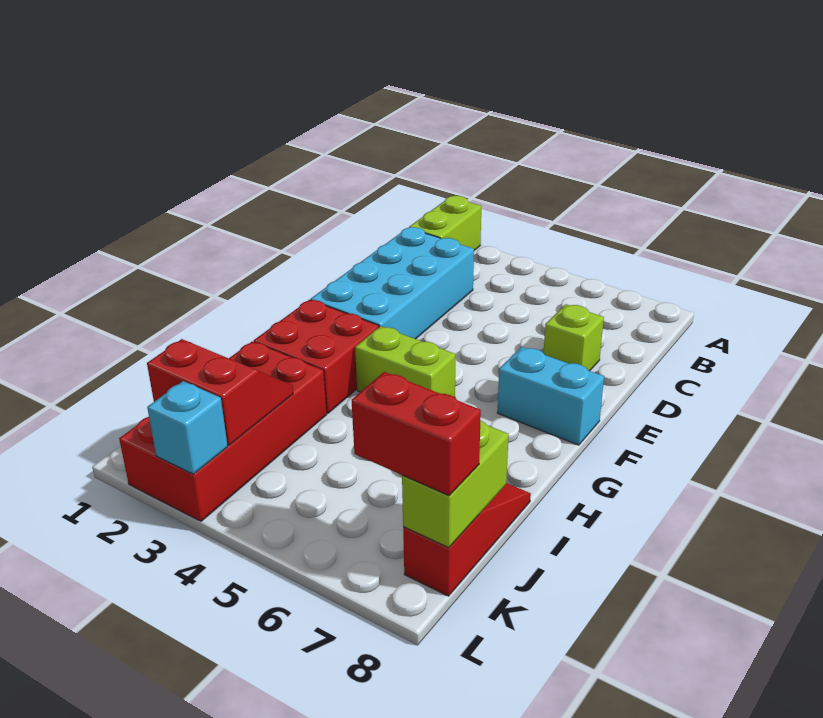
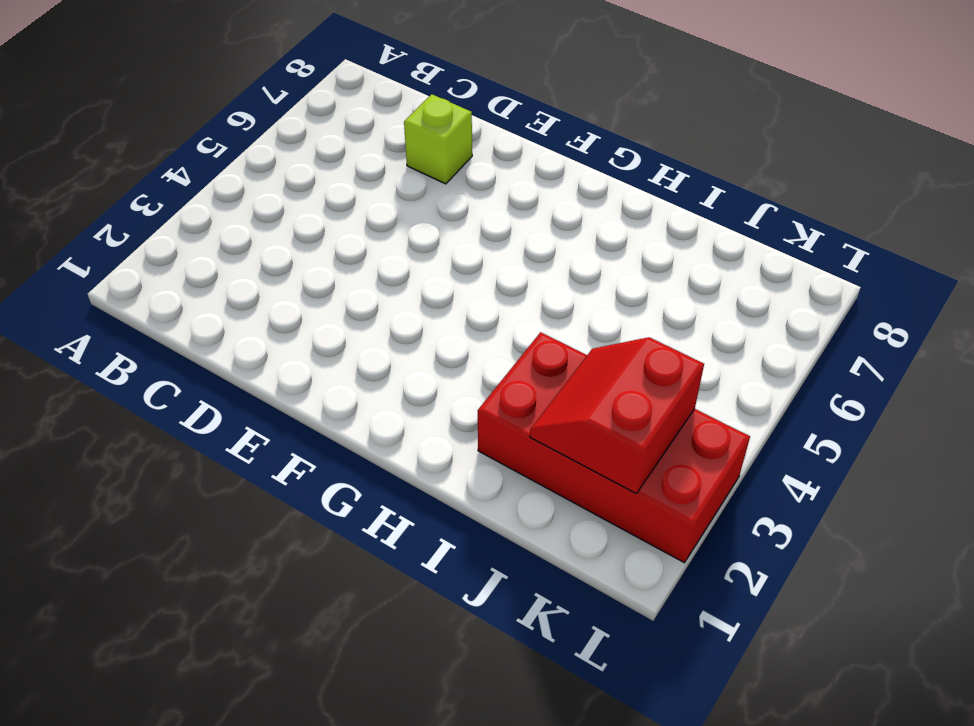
none -> lime 1x2 brick [409,196,481,250]
none -> cyan 2x4 brick [311,227,474,339]
none -> cyan 1x2 brick [497,347,604,445]

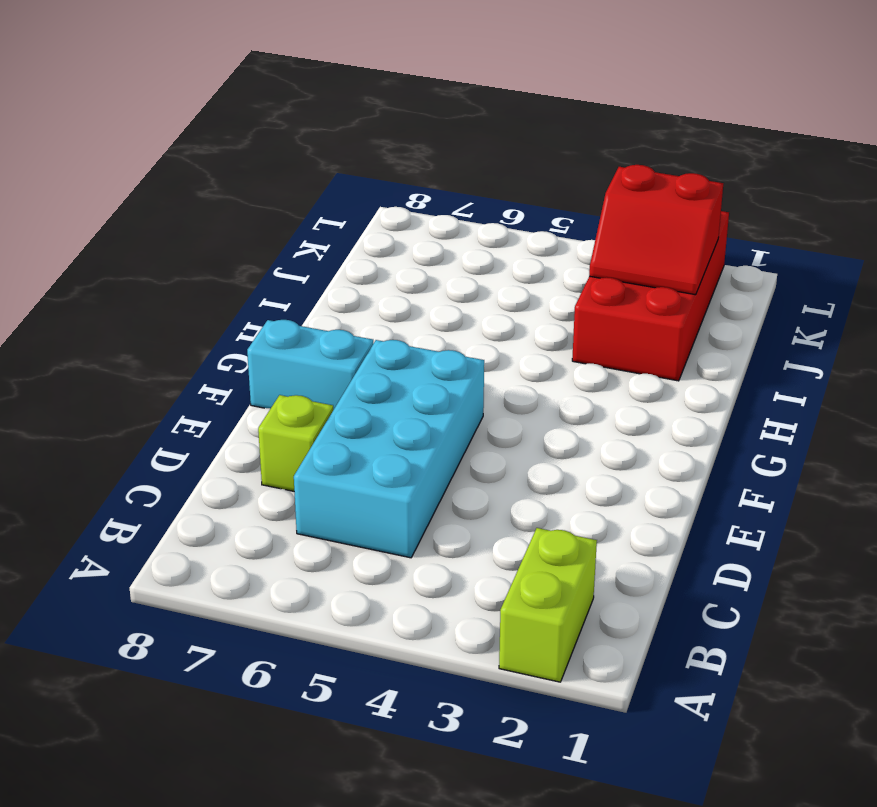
cyan 2x4 brick [294,340,484,558] -> cyan 2x4 brick moved to [311,227,474,339]
none -> red 2x2 brick [254,300,379,413]
none -> lime 1x2 brick [355,326,455,397]
none -> red 1x3 slope [403,483,531,596]

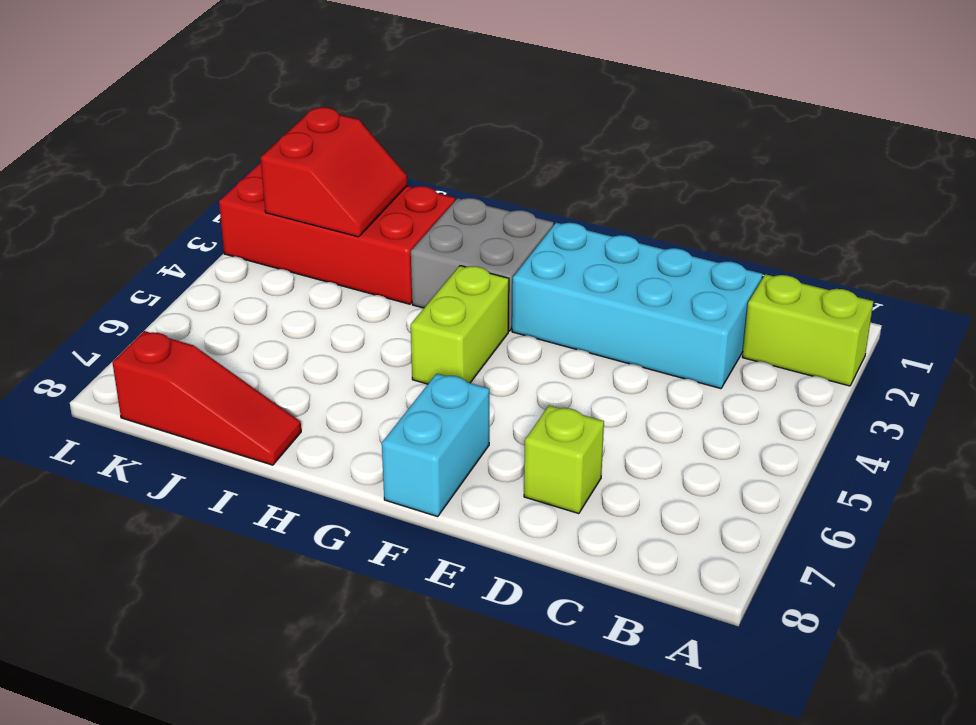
grey 2x2 brick [411,198,554,331] -> red 2x2 brick [254,300,379,413]
none -> lime 1x2 brick [402,420,509,548]
none -> cyan 1x1 brick [147,381,228,474]
none -> red 1x2 brick [352,372,481,496]

